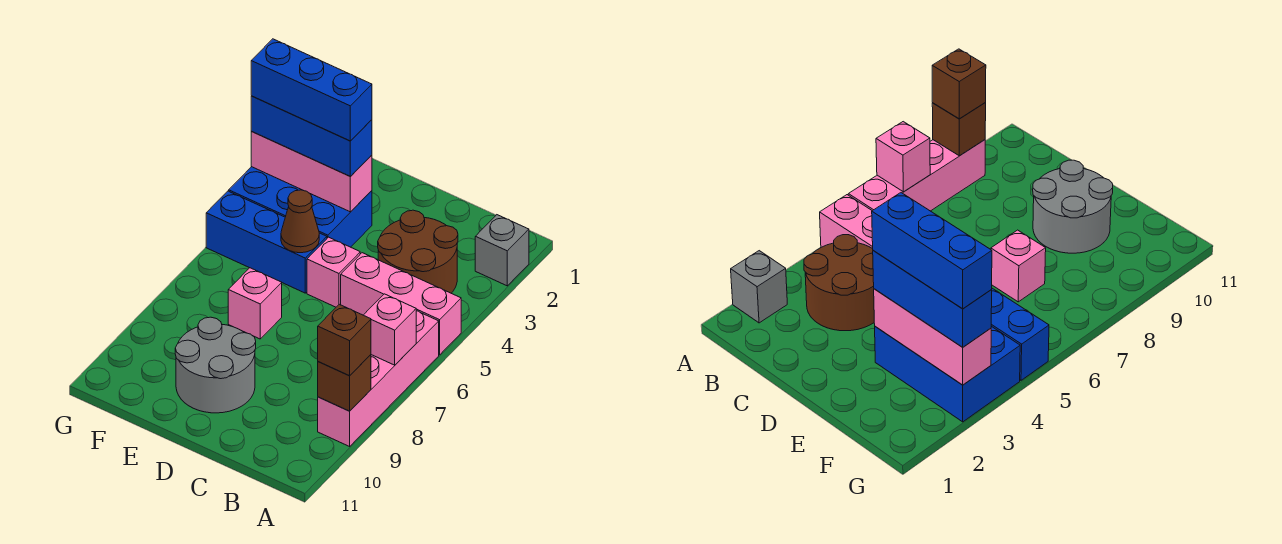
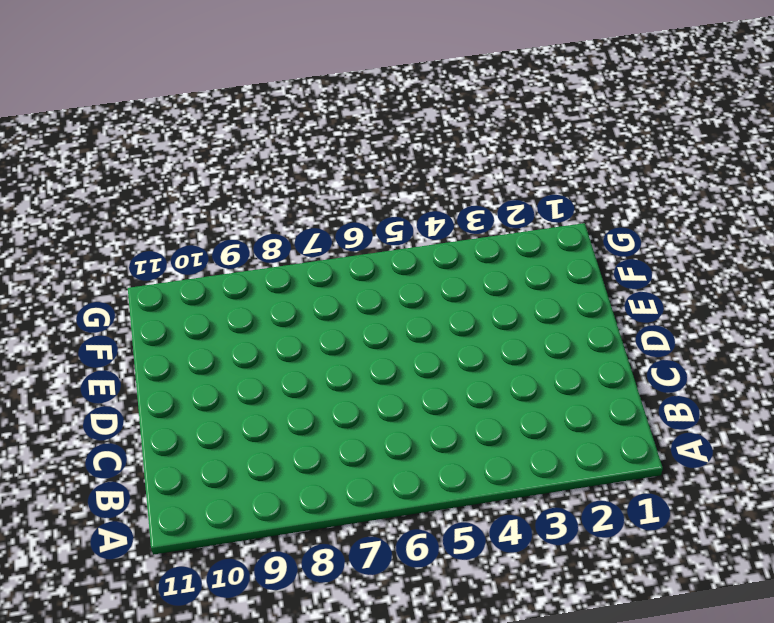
none -> grey 1x1 brick [475,215,529,286]
none -> pink 1x3 brick [341,253,461,355]
none -> pink 1x4 brick [318,311,439,446]

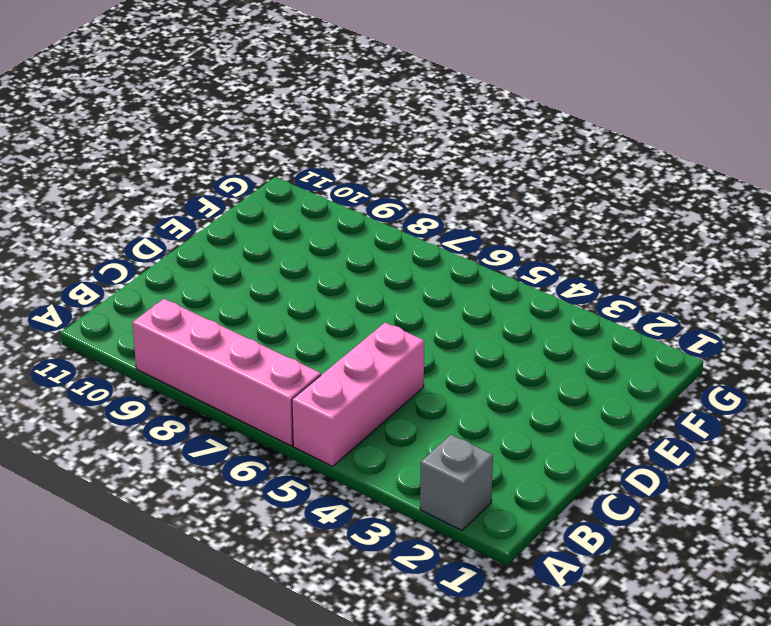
none -> brown 2x2 round brick [378,210,458,293]
none -> pink 1x1 brick [307,237,360,307]
none -> grey 2x2 round brick [175,317,256,413]

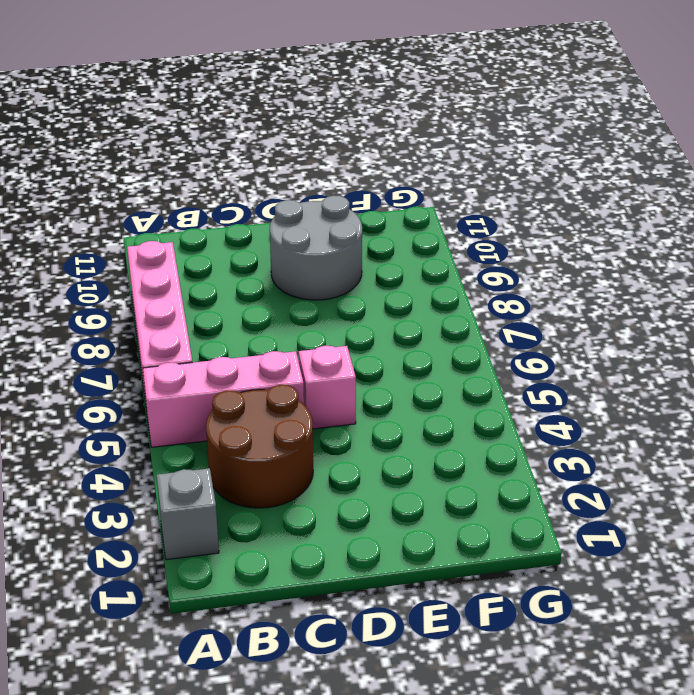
none -> blue 2x3 brick [229,167,372,247]
none -> blue 1x3 brick [206,191,327,293]
none -> pink 1x1 brick [228,268,282,339]

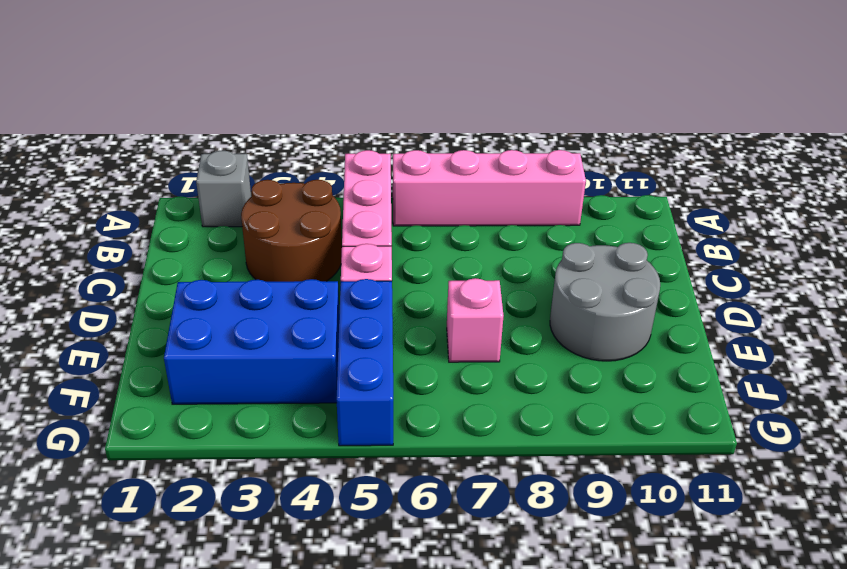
blue 2x3 brick [164,279,339,404] -> blue 2x3 brick turned to [229,167,372,247]
none -> pink 1x1 brick [364,294,416,365]
none -> brown 1x1 brick [318,355,371,411]
none -> pink 1x3 brick [251,132,372,212]

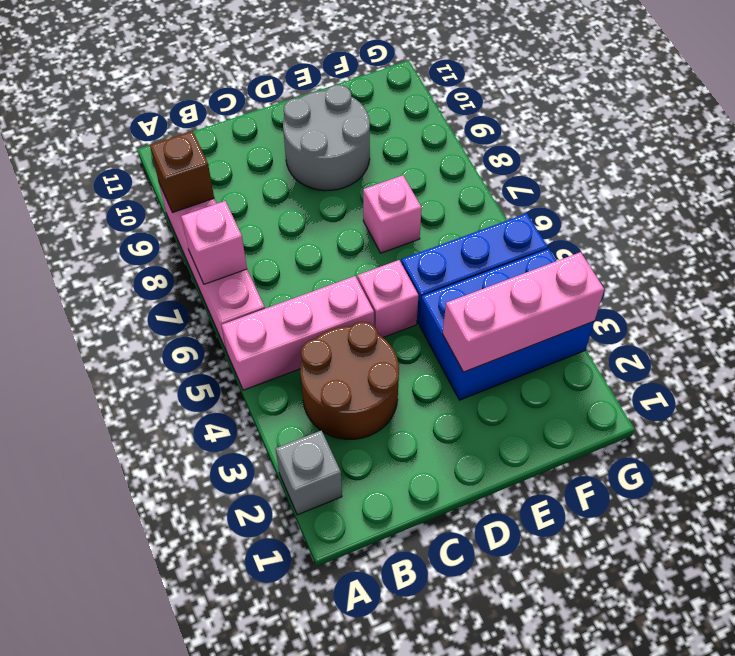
none -> brown 1x1 cone [281,190,319,253]
none -> brown 1x1 brick [318,304,371,376]
none -> blue 1x3 brick [251,96,372,177]

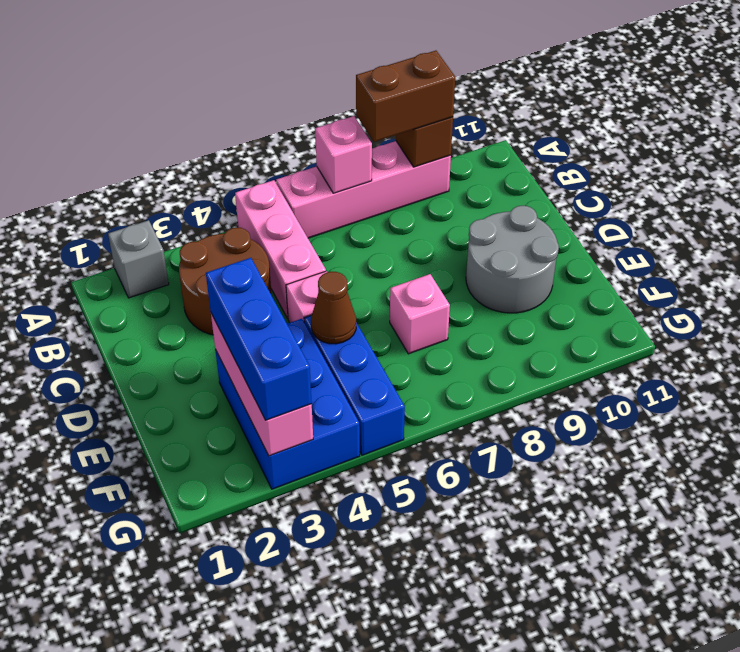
brown 1x2 brick [356,51,455,142] -> brown 1x1 brick [318,304,371,376]
none -> blue 1x3 brick [251,39,372,141]

